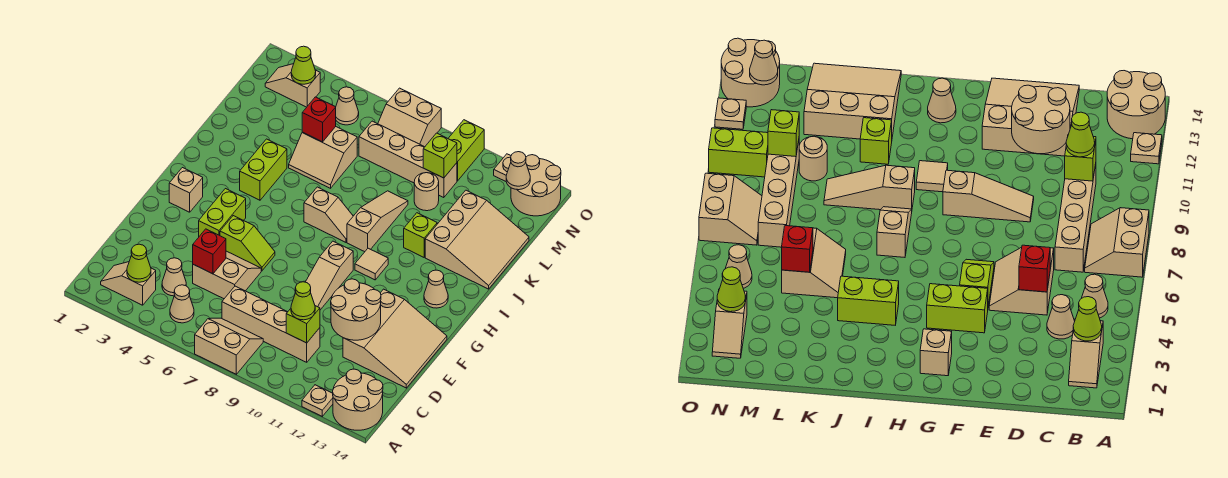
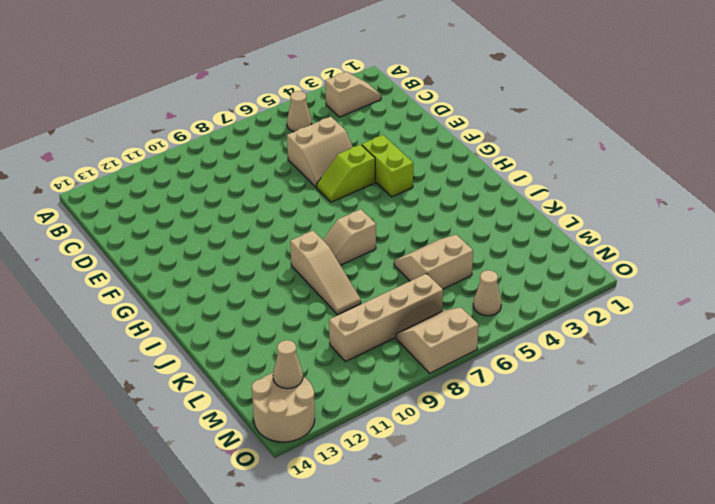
none -> tan 2x2 slope [195,318,263,374]
none -> tan 1x1 plate [302,385,333,416]
none -> tan 2x2 round brick [333,369,383,430]
none -> tan 1x1 cone [162,258,186,296]

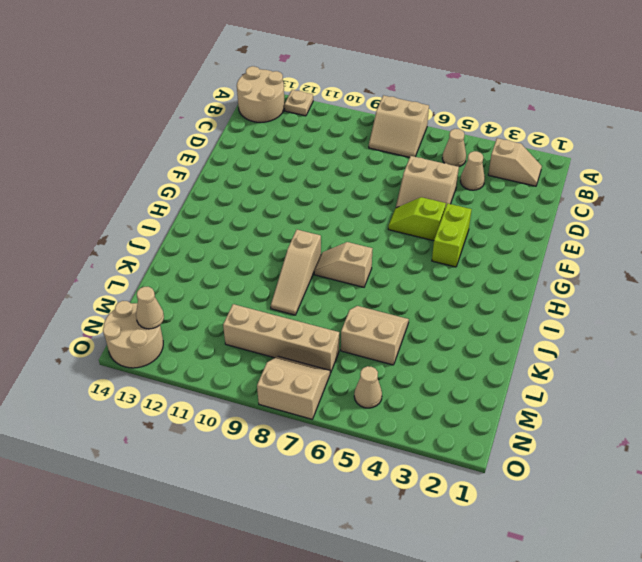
none -> tan 1x4 brick [222,286,320,362]
none -> tan 3x3 slope [343,289,447,388]
none -> tan 1x3 slope [306,241,353,310]
none -> tan 1x1 brick [169,168,203,212]

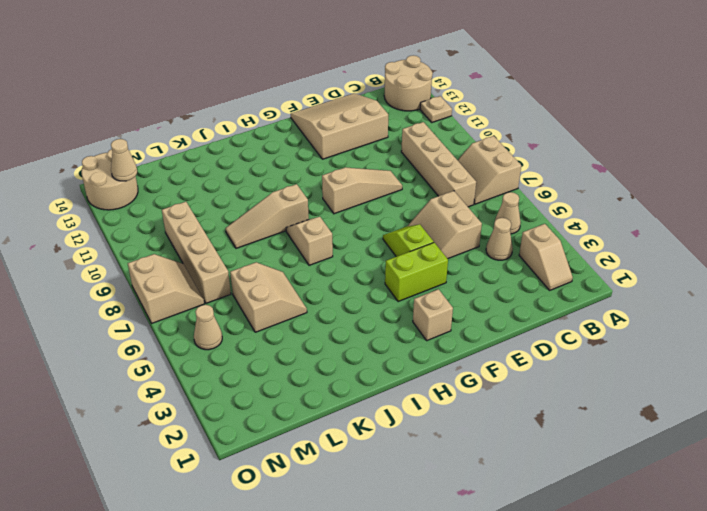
none -> tan 1x1 tile [355,248,388,280]
none -> tan 1x1 cone [424,270,448,308]
none -> lime 1x2 brick [240,139,287,200]
none -> lime 1x1 brick [404,213,437,257]

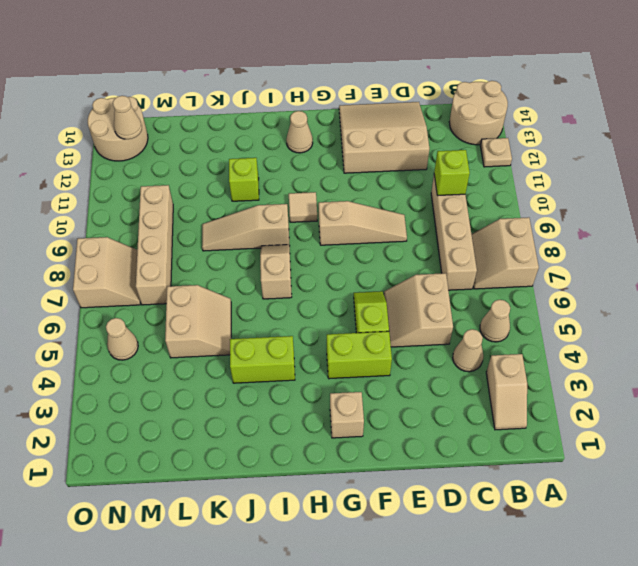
none -> tan 3x3 slope [425,190,529,289]
none -> tan 1x1 round brick [414,173,439,211]
none -> tan 1x2 slope [265,64,320,107]
none -> lime 1x2 brick [448,120,484,181]

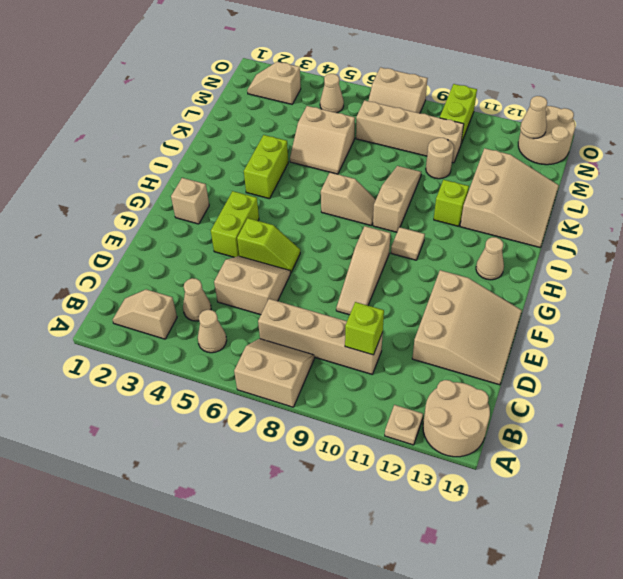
none -> tan 1x1 plate [494,154,511,181]
none -> lime 1x1 cone [127,244,151,282]
none -> red 1x1 brick [193,229,226,274]
none -> tan 2x2 round brick [331,279,381,340]

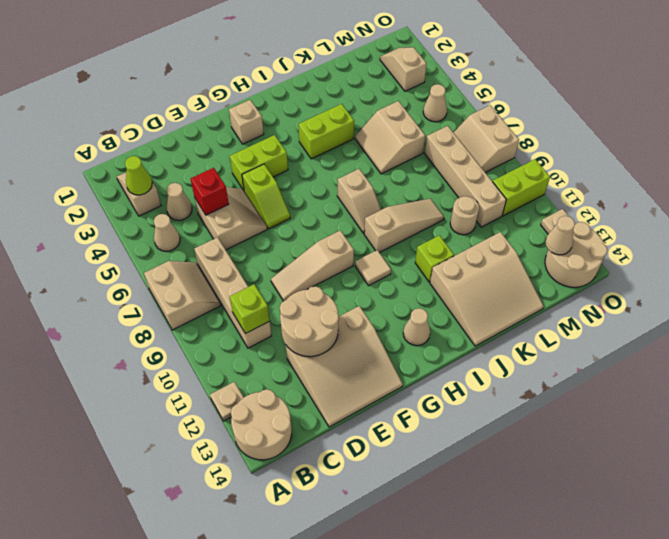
none -> red 1x1 brick [302,97,336,142]
none -> lime 1x1 brick [423,133,457,178]
none -> lime 1x1 cone [291,46,316,84]
none -> lime 1x1 cone [291,282,315,320]

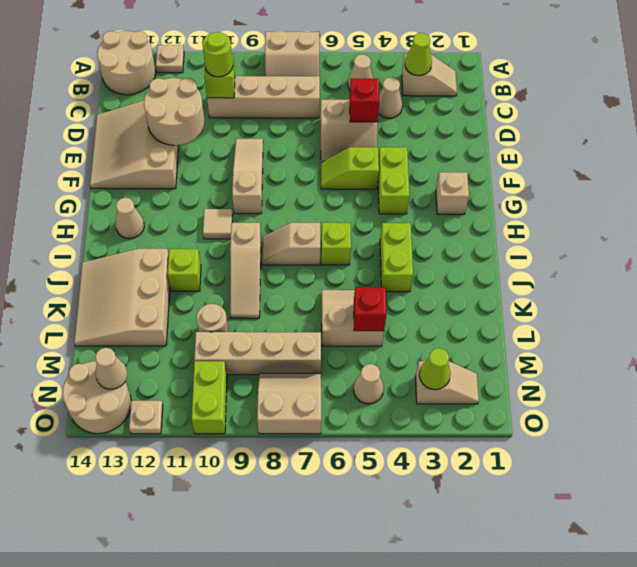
lime 1x1 round brick [202,32,233,77] -> lime 1x1 cone [291,282,315,320]
lime 1x1 brick [321,223,351,265] -> lime 1x1 brick moved to [423,133,457,178]

